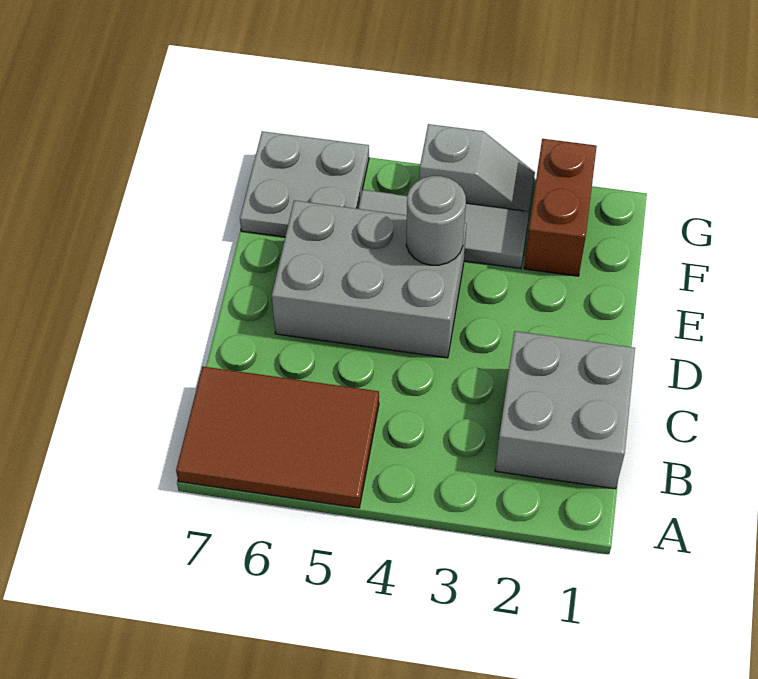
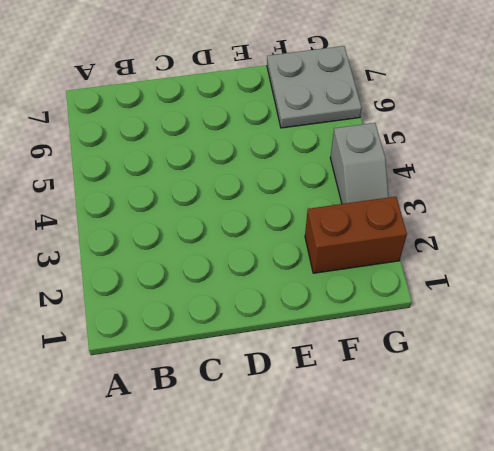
none -> brown 2x3 tile [176,367,379,508]
none -> grey 2x2 brick [495,331,635,489]

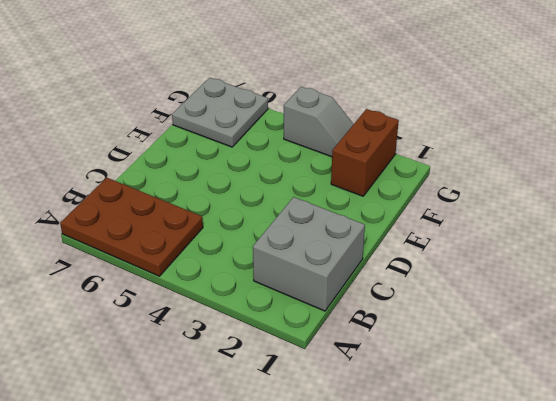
brown 2x3 plate [60,178,203,276] -> brown 2x3 tile [176,367,379,508]
none -> grey 2x3 brick [272,200,467,358]
none -> grey 1x3 tile [358,190,529,269]

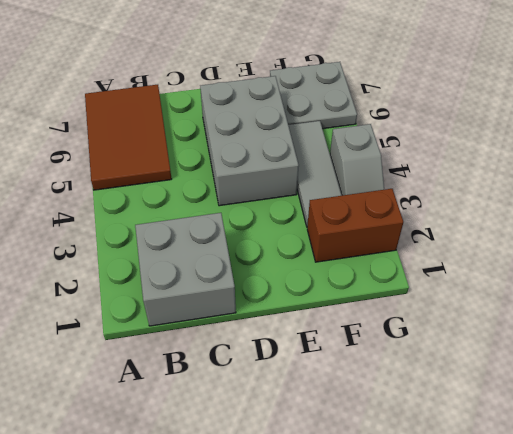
none -> grey 1x1 round brick [406,176,466,265]

